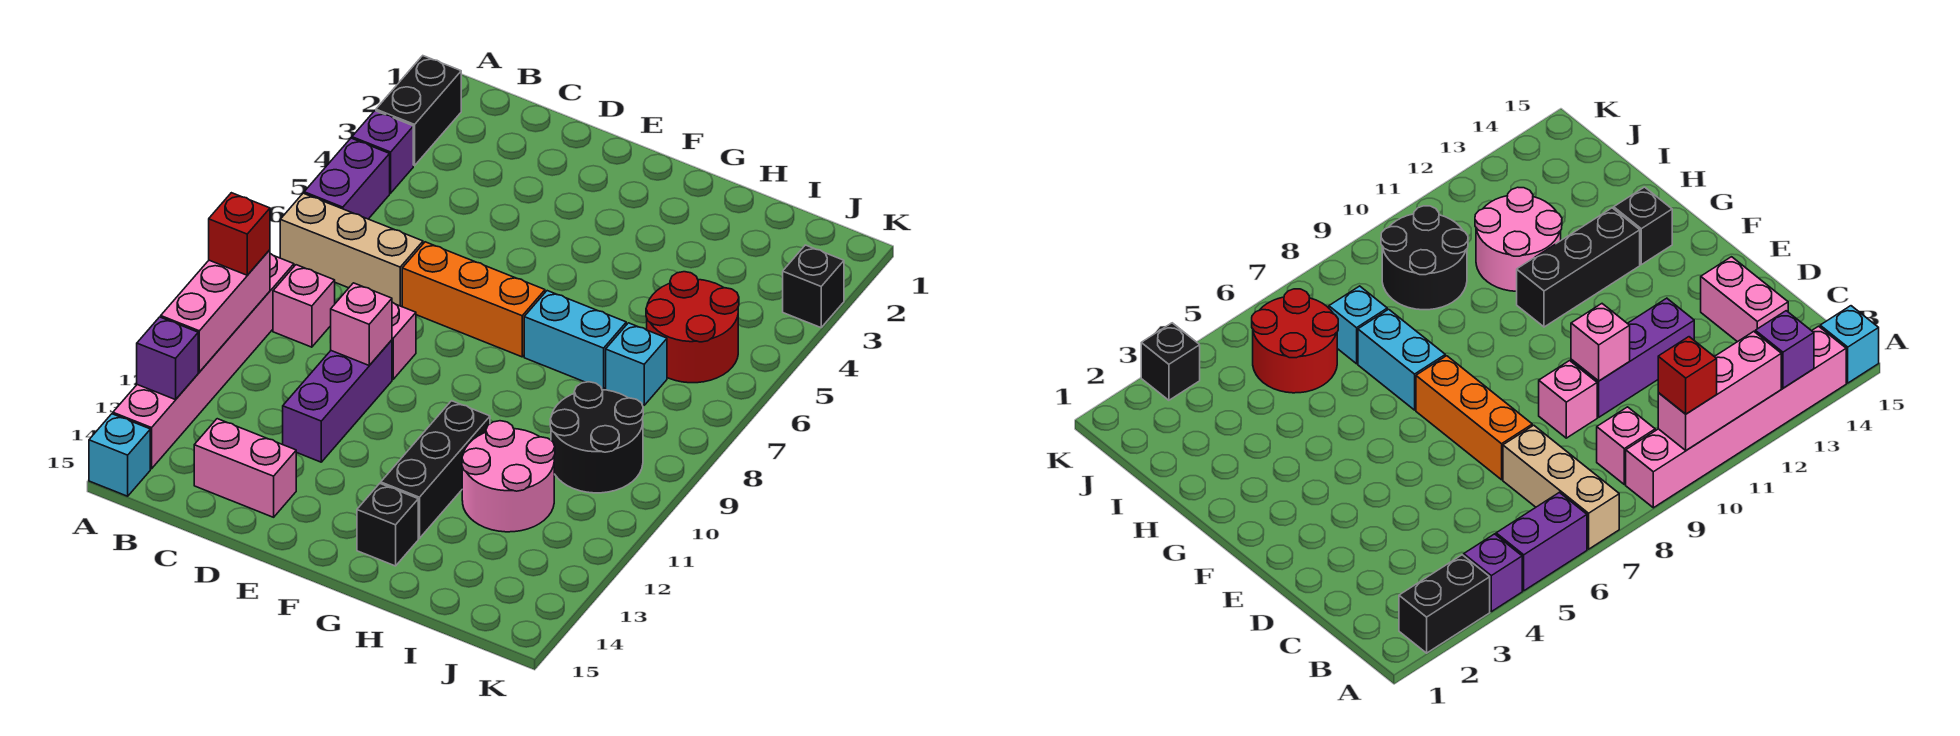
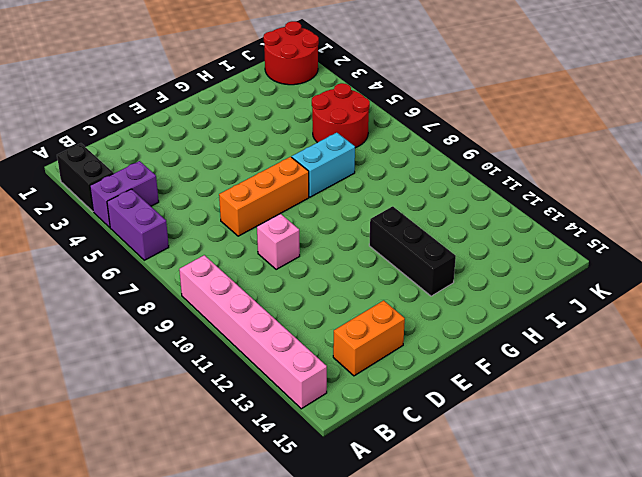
purple 1x2 brick [90,161,159,227] -> purple 1x1 brick [352,111,413,193]
orange 1x2 brick [333,300,405,376] -> pink 1x2 brick [194,419,296,517]
red 2x2 round brick [263,21,319,85] -> none
none -> tan 1x3 brick [280,193,423,307]
none -> cyan 1x1 brick [89,414,150,496]
none -> pink 1x1 brick [273,265,335,347]

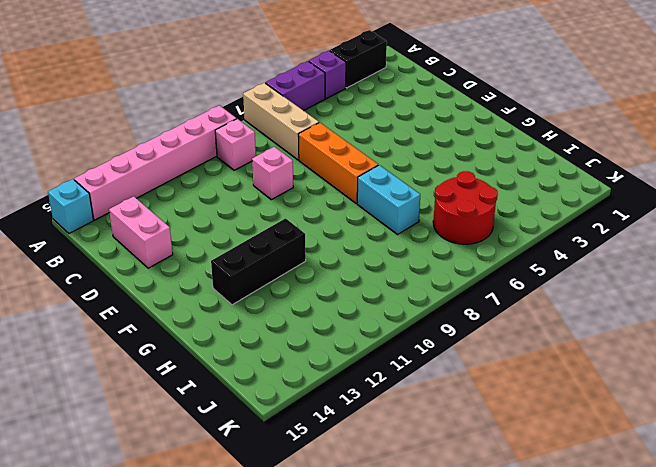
none -> purple 1x3 brick [283,340,392,462]
none -> black 1x1 brick [357,483,418,566]
none -> pink 2x2 round brick [462,421,555,532]

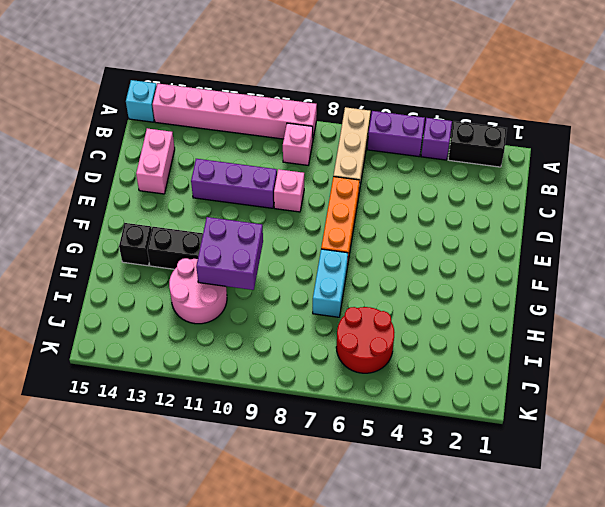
purple 2x2 brick [196,217,263,290] -> none
none -> cyan 1x1 brick [606,323,667,405]
none -> black 2x2 round brick [550,382,643,493]
none -> black 1x1 brick [783,245,844,328]

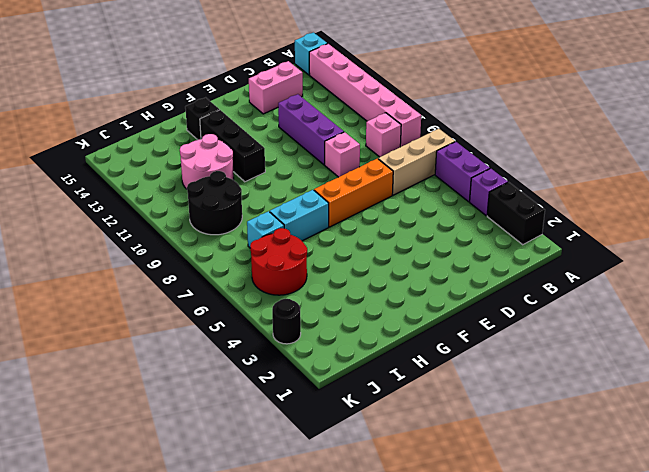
black 1x1 round brick [272,299,301,344] -> black 1x1 brick [783,245,844,328]
none -> pink 1x3 brick [161,250,270,372]
none -> purple 1x1 brick [137,317,198,400]
none -> pink 1x1 brick [331,283,392,365]

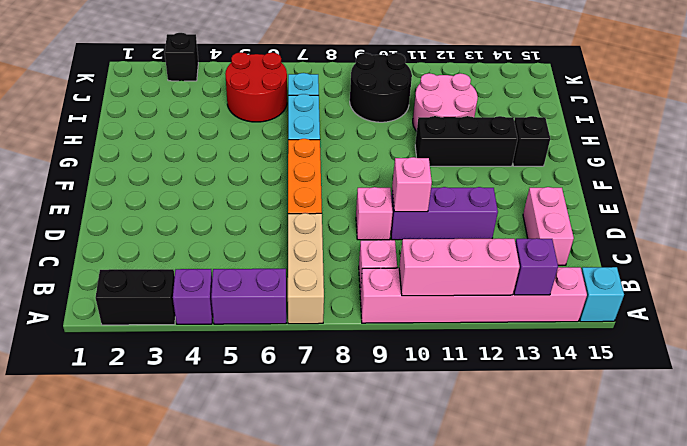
none -> red 1x1 brick [209,193,270,275]

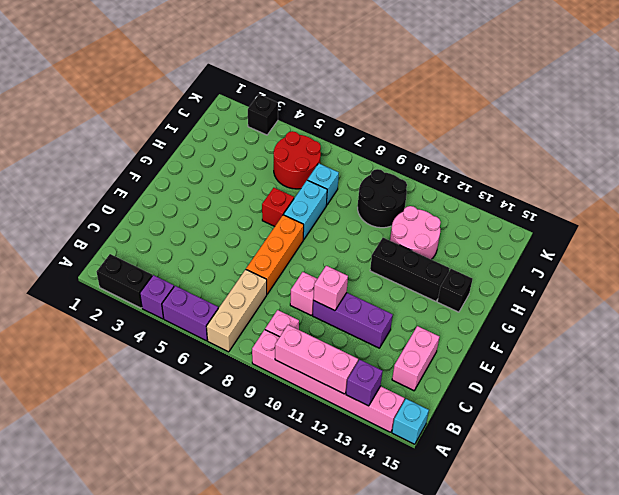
red 1x1 brick [262,188,294,226] -> red 1x1 brick moved to [209,193,270,275]

